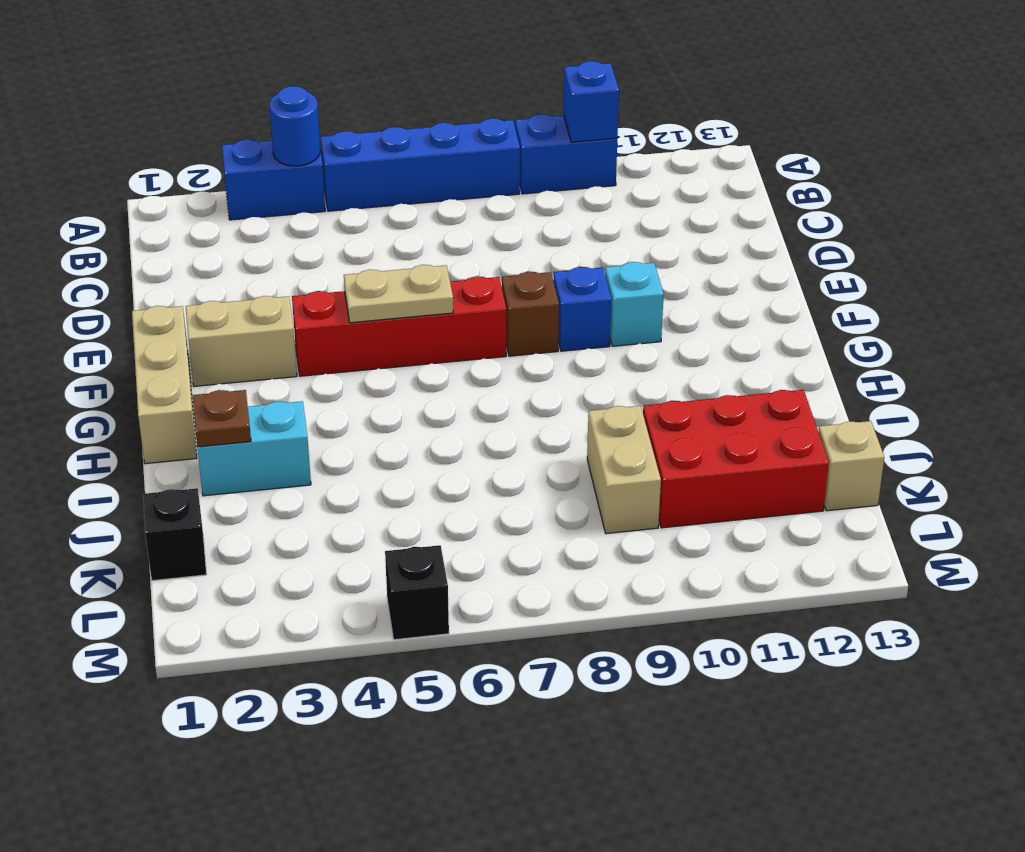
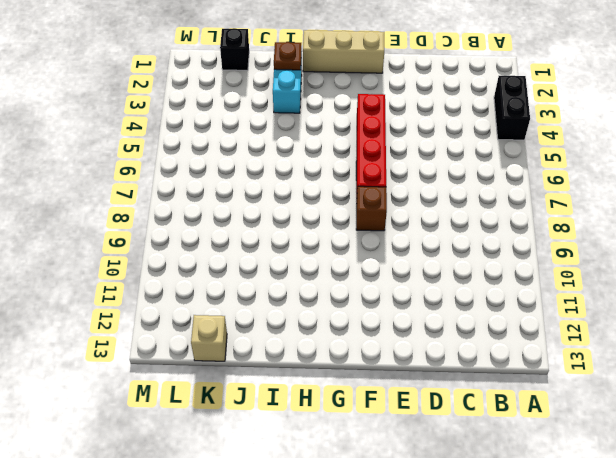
black 1x2 brick [494,76,530,140] -> blue 1x2 brick [222,139,325,220]
none -> blue 1x4 brick [321,118,520,211]
none -> blue 1x2 brick [515,114,617,194]
none -> tan 1x2 brick [186,296,297,386]

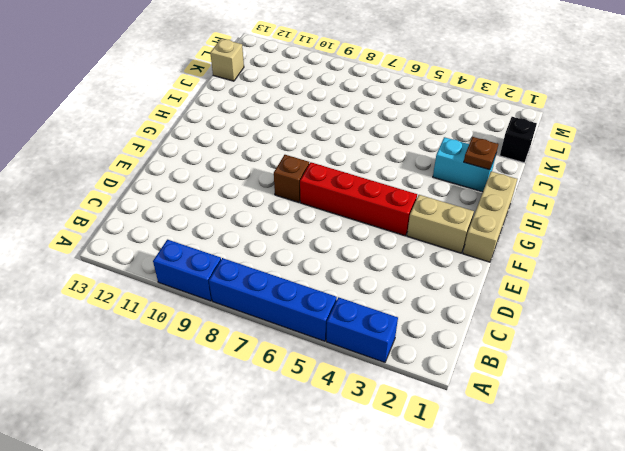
none -> blue 1x1 brick [553,267,611,351]
none -> cyan 1x1 brick [605,262,664,346]
none -> tan 1x2 brick [587,406,661,534]

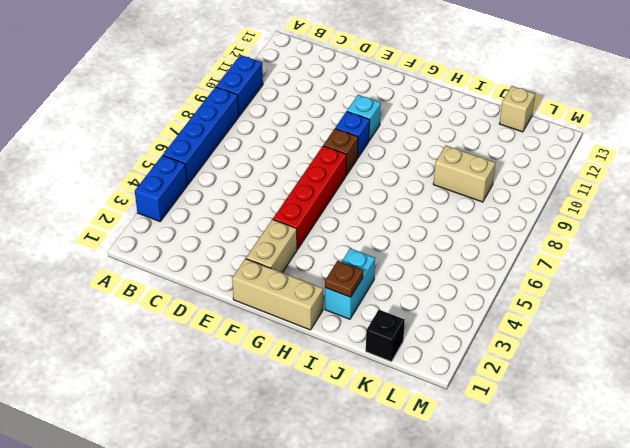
none -> red 2x3 brick [643,390,829,528]
none -> black 1x1 brick [385,545,449,640]
none -> blue 1x1 round brick [269,86,320,166]

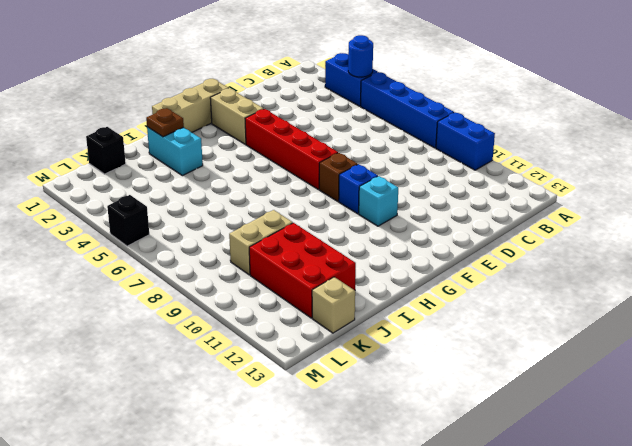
none -> blue 1x1 brick [564,61,619,142]
none -> tan 1x2 plate [344,265,453,323]

